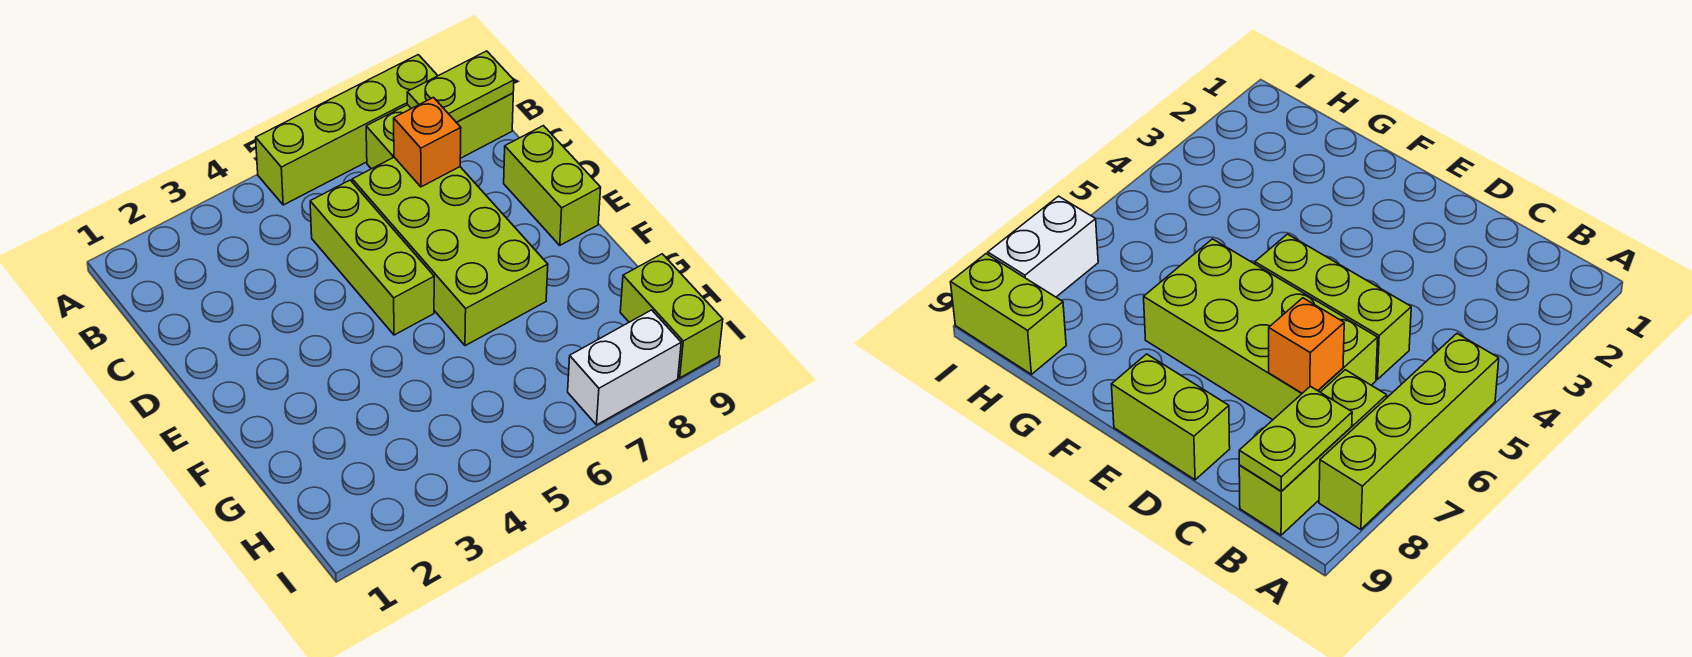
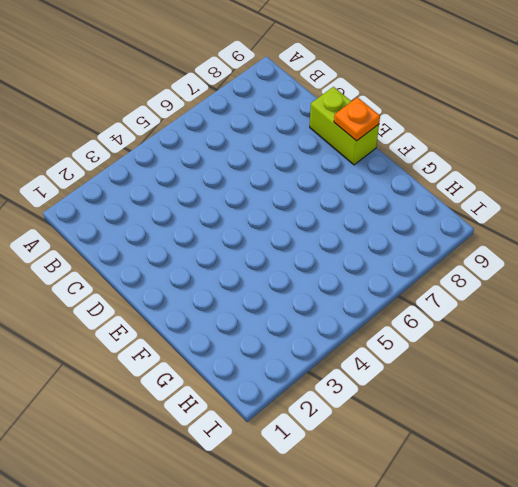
orange 1x1 plate [334,97,380,141] -> none
none -> lime 1x4 brick [256,55,438,205]
none -> lime 1x3 brick [366,93,513,169]

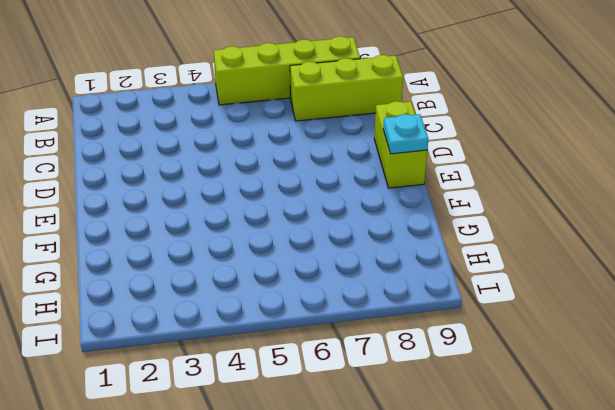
cyan 1x1 plate [383,114,428,154] -> none
none -> lime 1x3 brick [310,180,434,335]
none -> lime 2x4 brick [352,157,548,346]

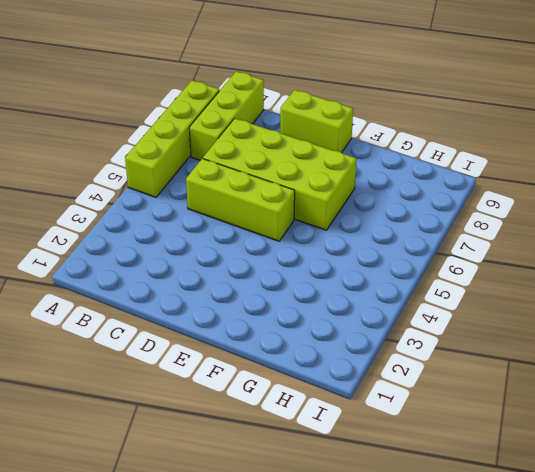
none -> lime 1x2 brick [620,254,723,378]
none -> white 1x2 brick [568,310,681,425]

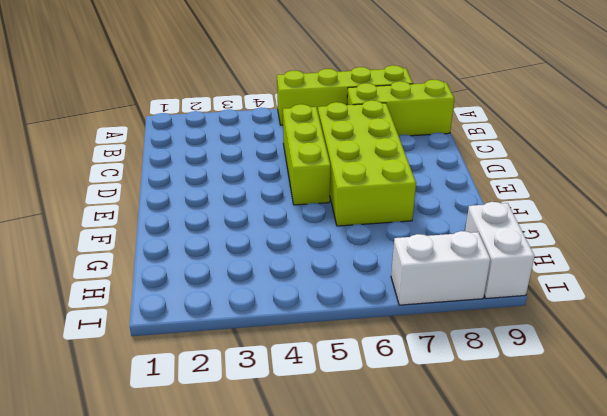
white 1x2 brick [465,202,535,298] -> lime 1x2 brick [620,254,723,378]
none -> lime 1x2 brick [504,126,601,245]
none -> lime 1x2 plate [407,51,514,122]

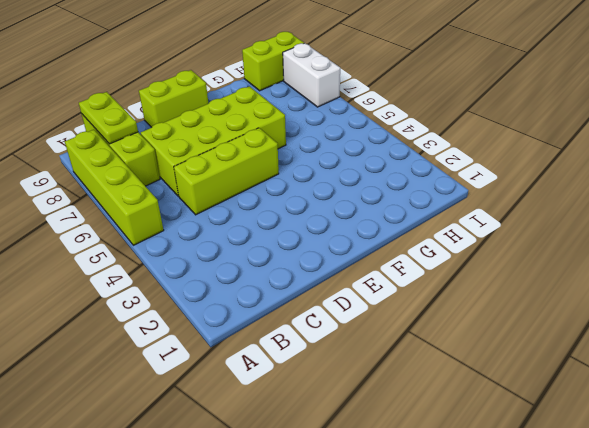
none -> orange 1x1 brick [394,97,461,187]

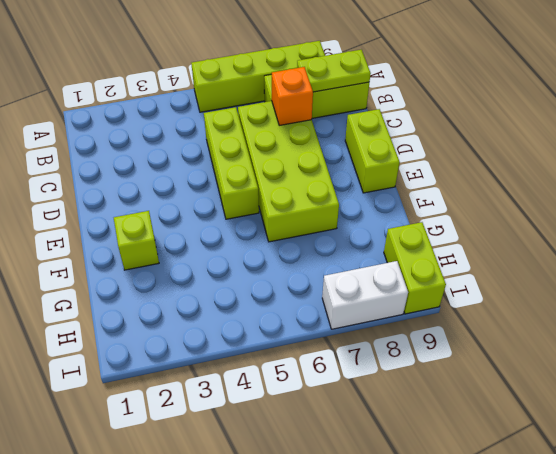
lime 1x1 brick [114,211,159,270] -> none

